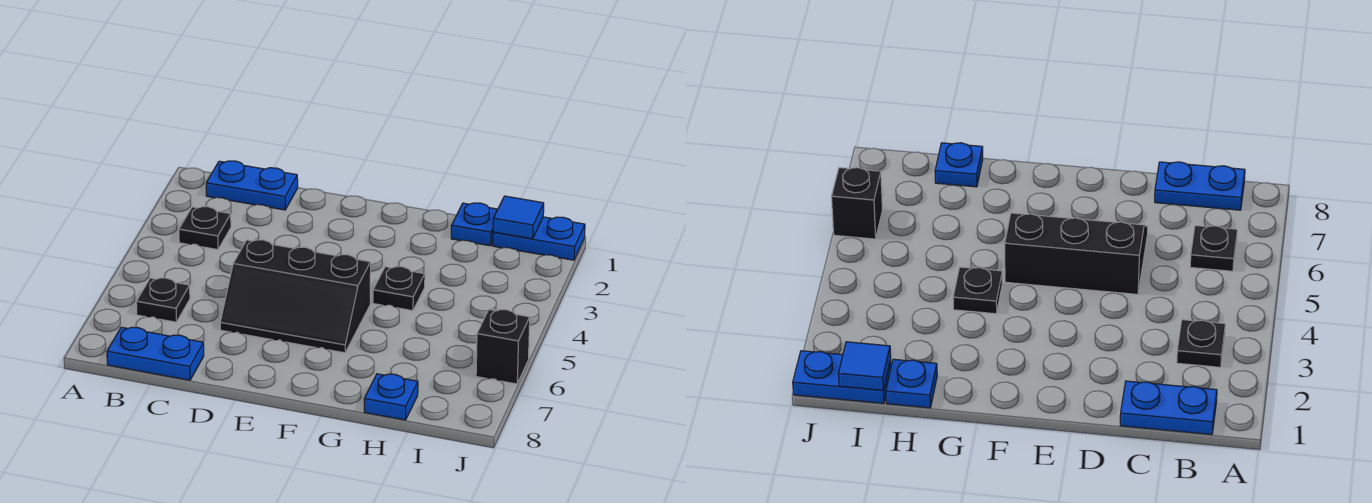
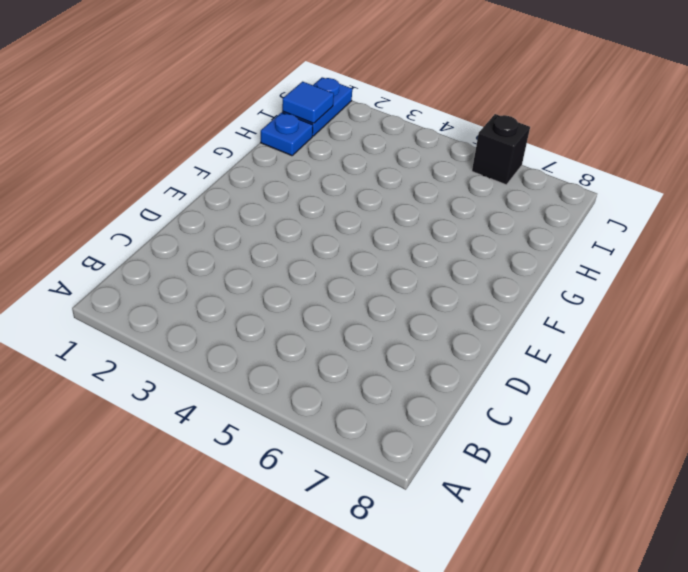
none -> blue 1x2 plate [206,161,298,210]
none -> black 1x1 plate [179,207,231,250]

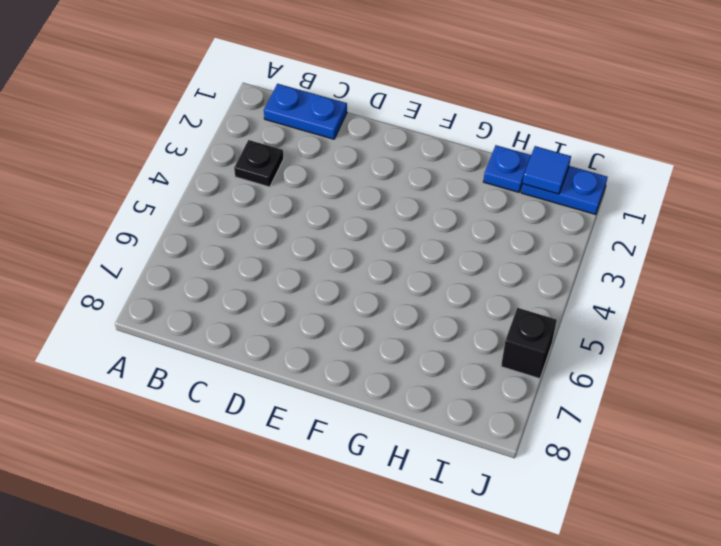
none -> black 1x1 plate [136,278,190,322]
none -> blue 1x2 plate [107,327,204,380]

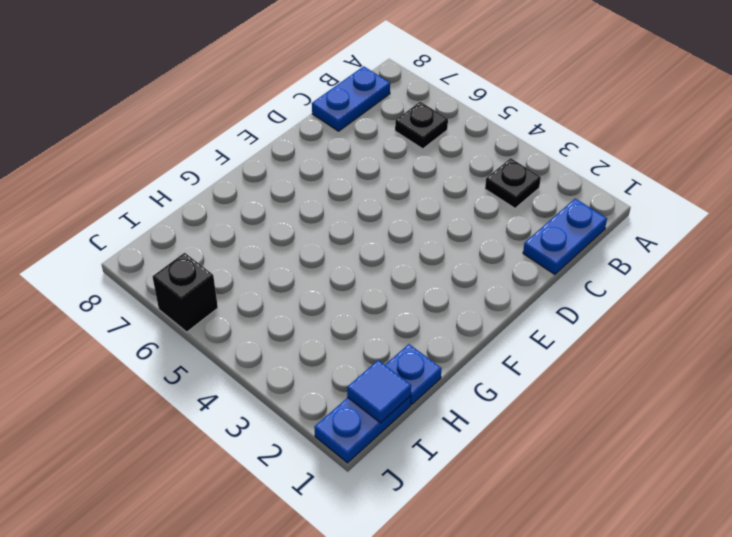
none -> black 2x3 slope [220,240,371,353]
none -> black 1x1 plate [373,267,425,311]

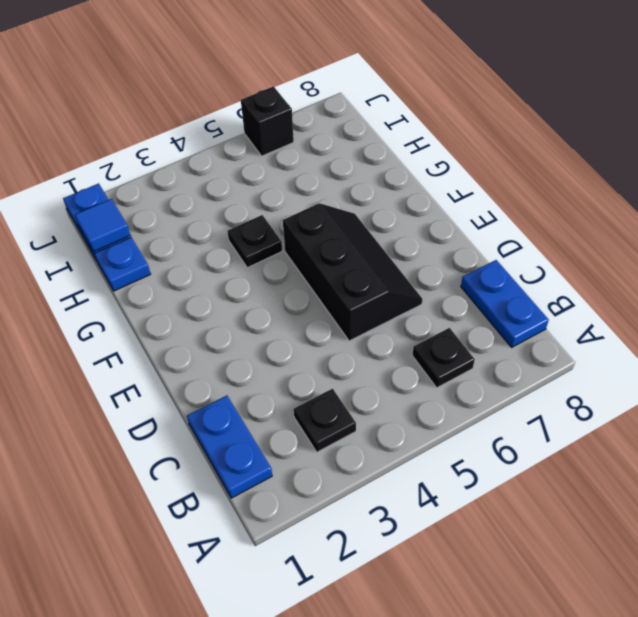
none -> blue 1x1 plate [364,374,418,420]

